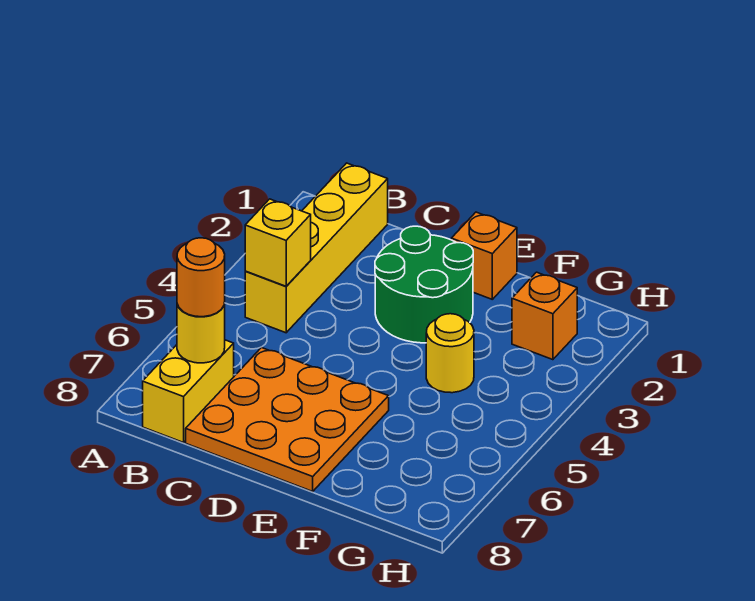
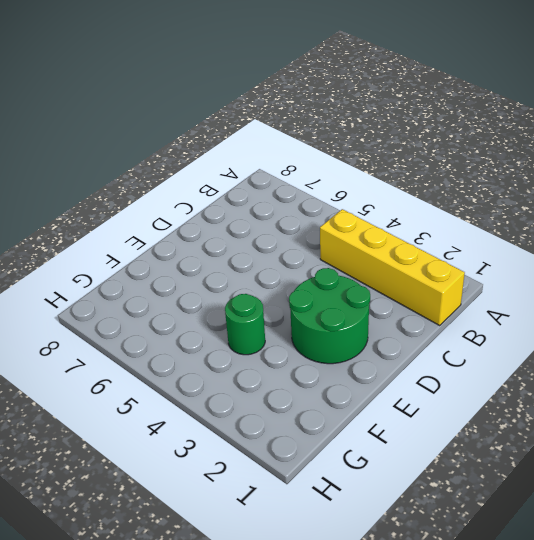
green 1x1 round brick [225,294,265,355] -> yellow 1x1 round brick [426,314,474,393]
none -> yellow 1x2 brick [143,340,234,443]
none -> orange 3x3 plate [186,348,389,491]

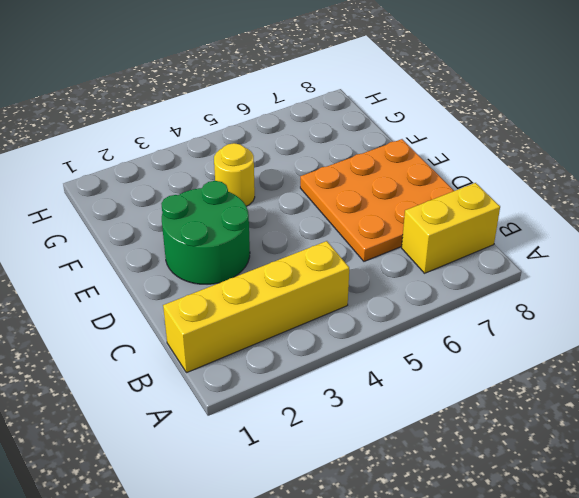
none -> orange 1x1 brick [451,212,517,299]
none -> orange 1x1 brick [512,272,577,360]

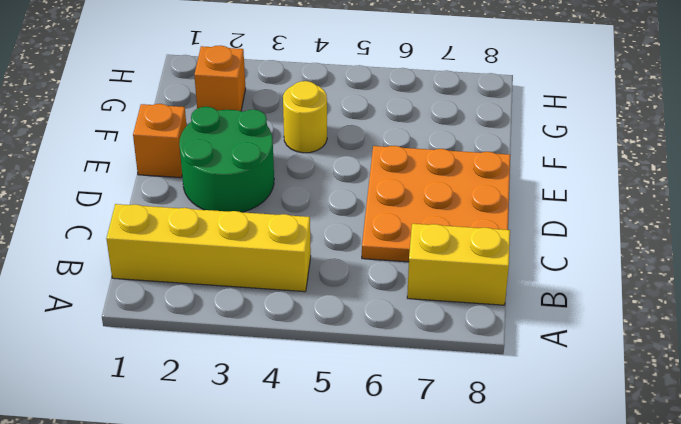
none -> yellow 1x1 brick [245,199,311,286]
none -> yellow 1x1 round brick [177,303,225,363]

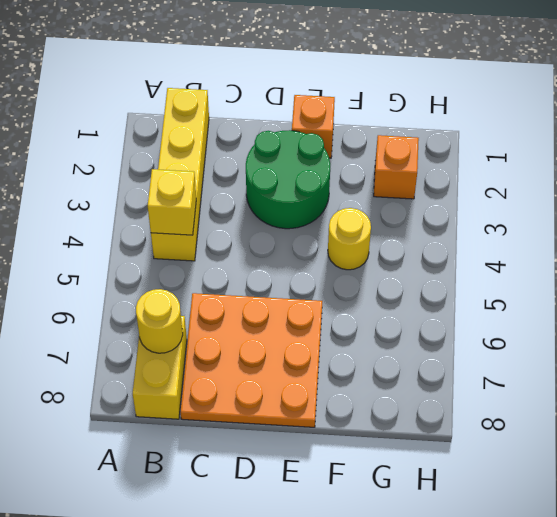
none -> orange 1x1 round brick [177,238,225,317]

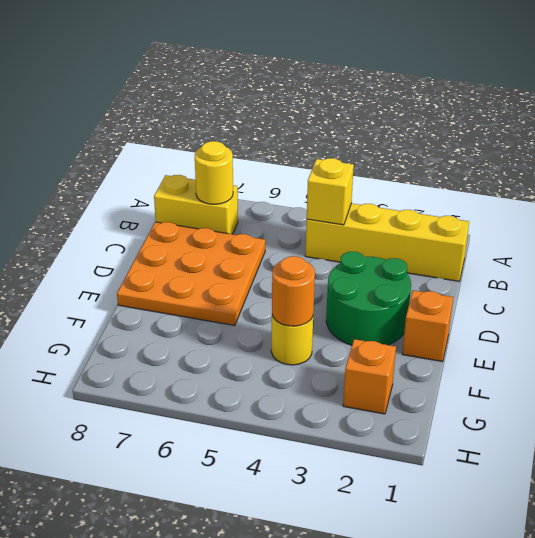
orange 1x1 round brick [272,256,315,326] -> orange 1x1 round brick moved to [177,238,225,317]

